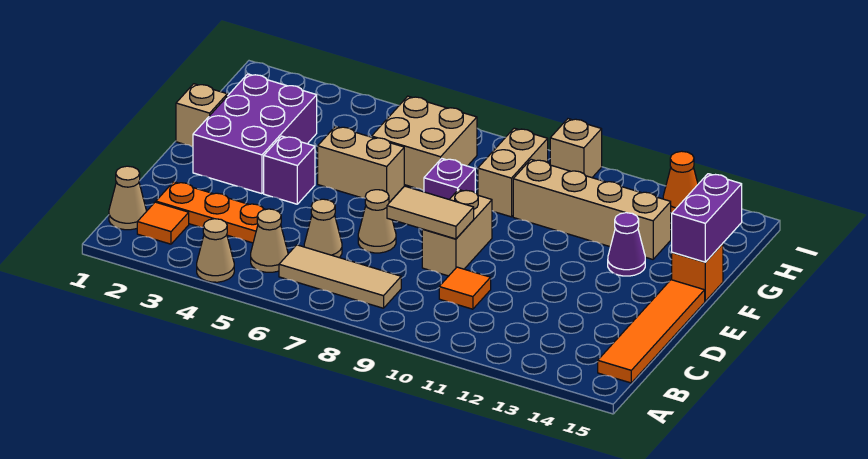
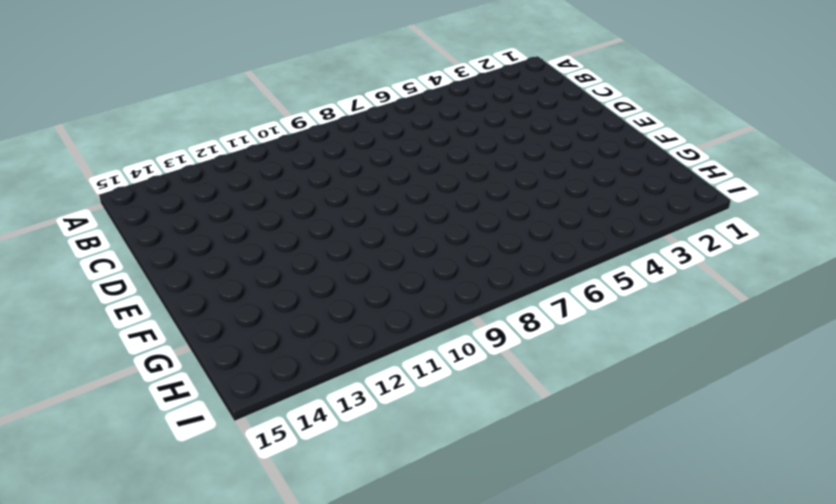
none -> tan 1x1 cone [197,219,234,282]
none -> tan 1x1 cone [109,166,146,230]
none -> orange 1x1 tile [137,202,189,244]

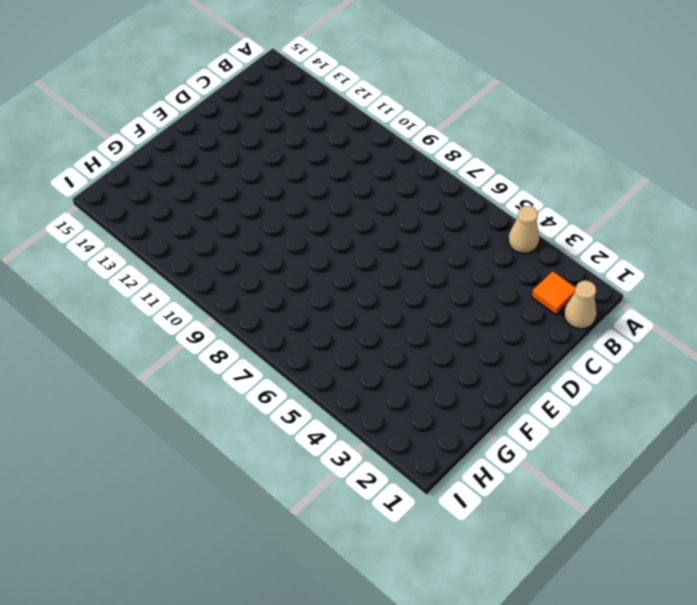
none -> tan 1x1 cone [251,209,288,272]
none -> tan 1x3 tile [279,245,401,308]
none -> orange 1x4 tile [598,280,705,383]

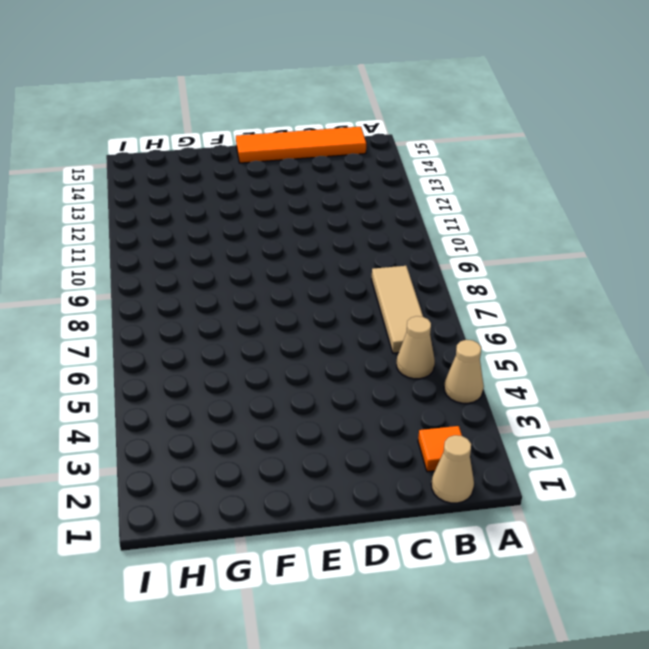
none -> orange 1x3 plate [156,182,266,243]
none -> tan 1x1 cone [304,199,342,257]
none -> orange 1x1 tile [439,267,491,309]

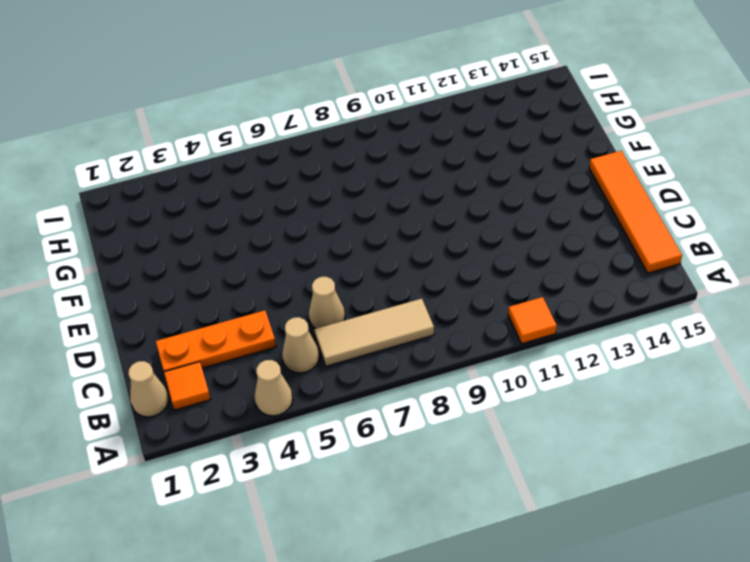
orange 1x1 tile [508,297,557,343] -> orange 1x1 tile moved to [439,267,491,309]
none -> tan 1x1 cone [358,190,396,253]
none -> tan 1x2 brick [422,190,492,276]
none -> purple 2x3 brick [193,74,317,194]

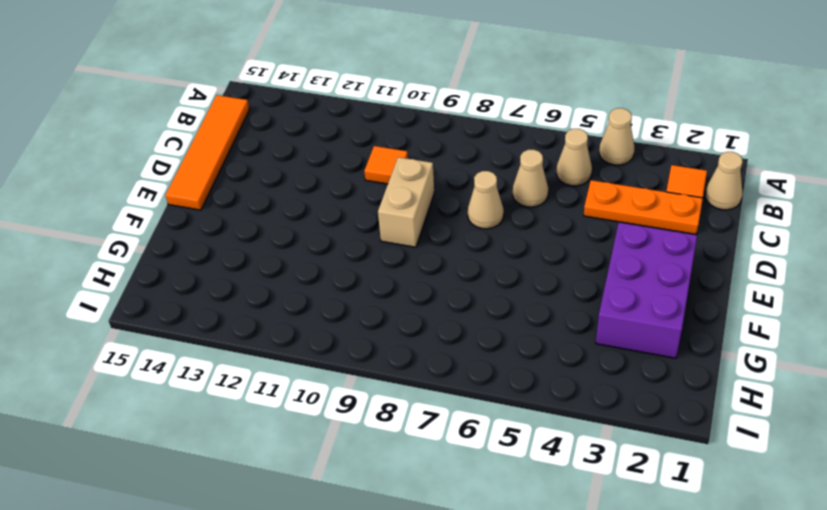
none -> tan 1x3 tile [279,245,401,308]
none -> purple 1x1 brick [264,136,315,204]
none -> tan 1x1 brick [176,84,227,147]

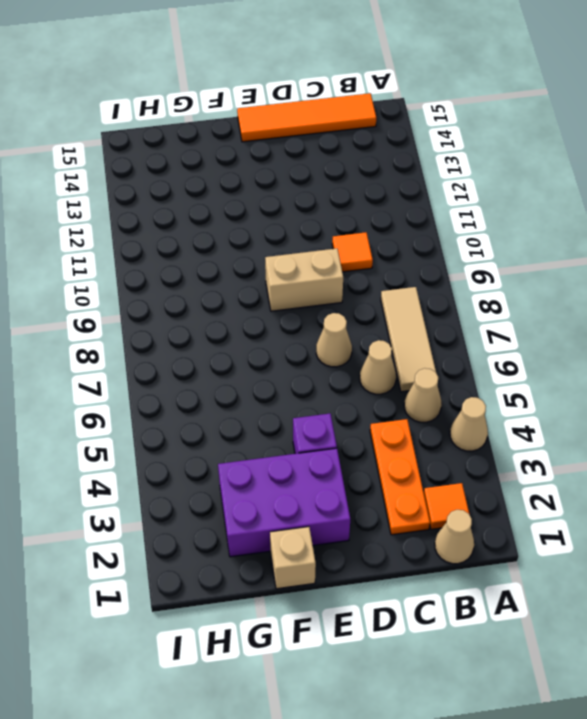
none -> tan 1x2 brick [318,126,404,202]
none -> purple 1x1 brick [424,158,475,199]
none -> purple 1x1 cone [608,213,645,276]

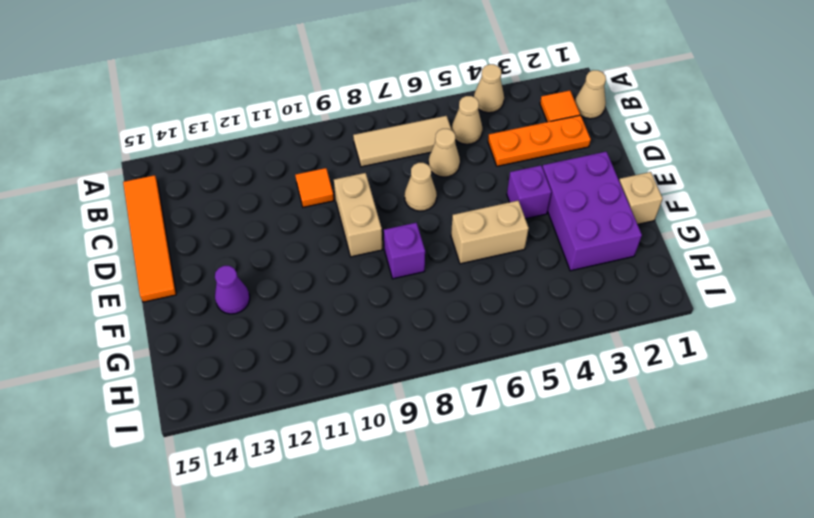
none -> orange 1x1 brick [672,244,723,301]
none -> tan 2x2 brick [372,96,477,191]
none -> tan 1x2 brick [478,128,548,217]

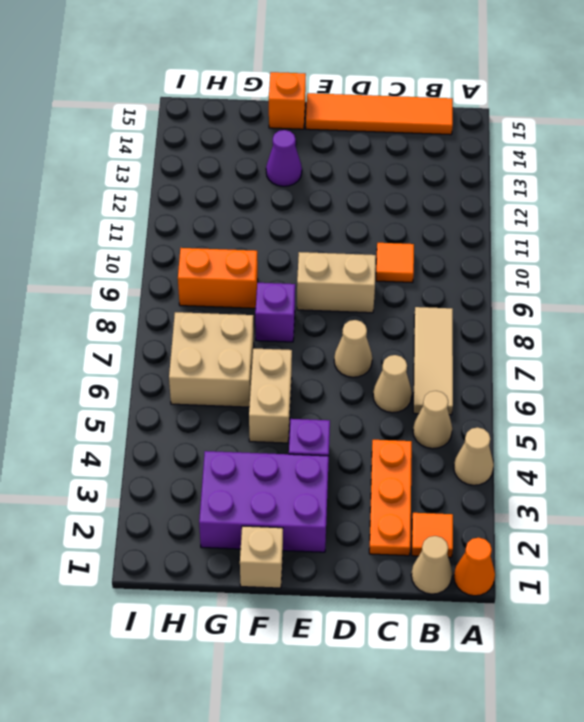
orange 1x1 cone [454,538,495,596] -> orange 1x1 cone moved to [663,151,698,213]
orange 1x2 brick [178,248,258,308] -> tan 1x2 brick [478,128,548,217]
none -> tan 1x4 brick [513,159,671,259]
none -> tan 1x1 brick [550,119,602,178]
none -> tan 1x2 tile [387,186,474,239]

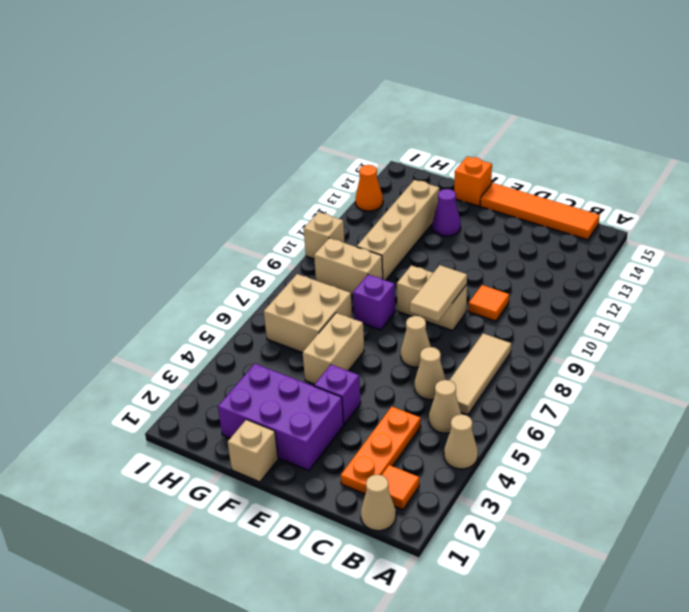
none -> purple 1x2 brick [672,174,742,262]

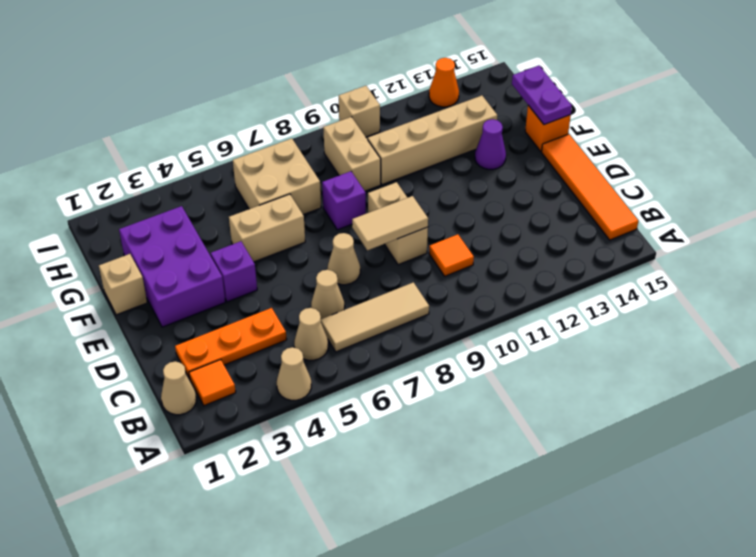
purple 1x2 plate [512,66,572,125] -> purple 1x2 brick [672,174,742,262]

